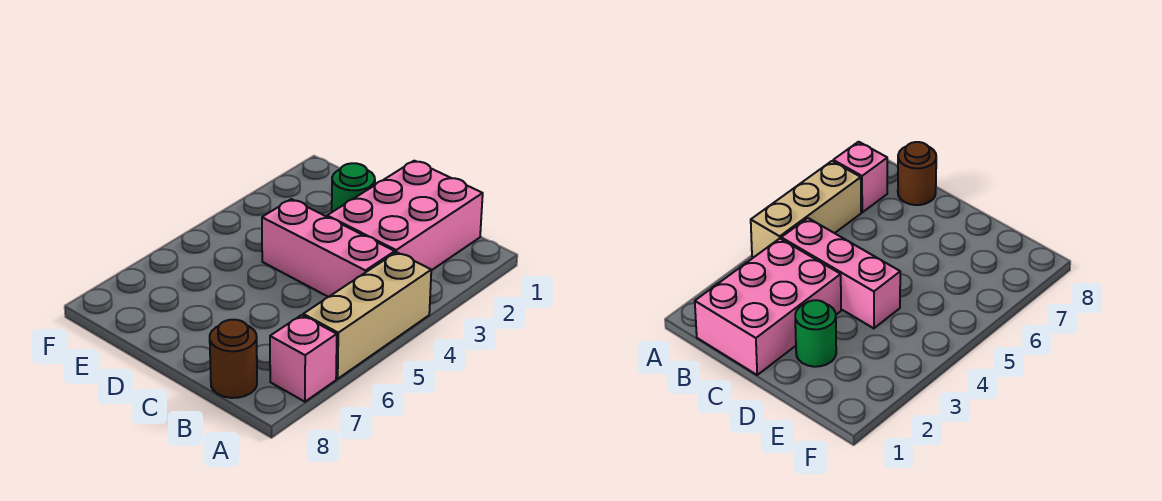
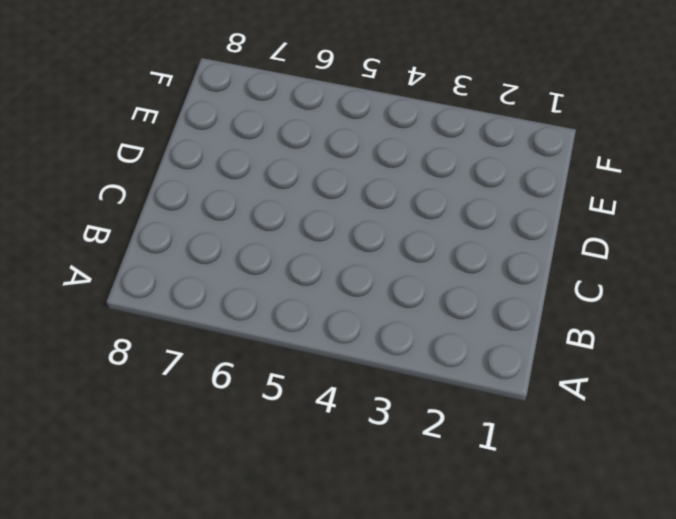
none -> tan 1x3 brick [303,252,431,379]
none -> pink 1x1 brick [270,315,337,402]

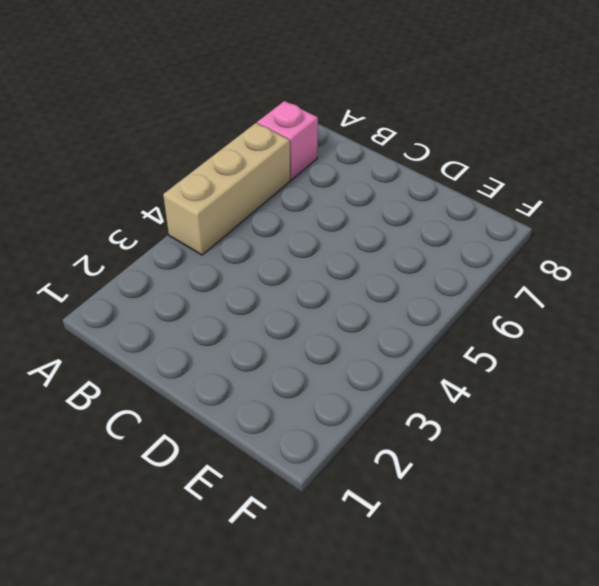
none -> pink 2x3 brick [327,161,483,270]
none -> pink 1x3 brick [262,199,395,297]

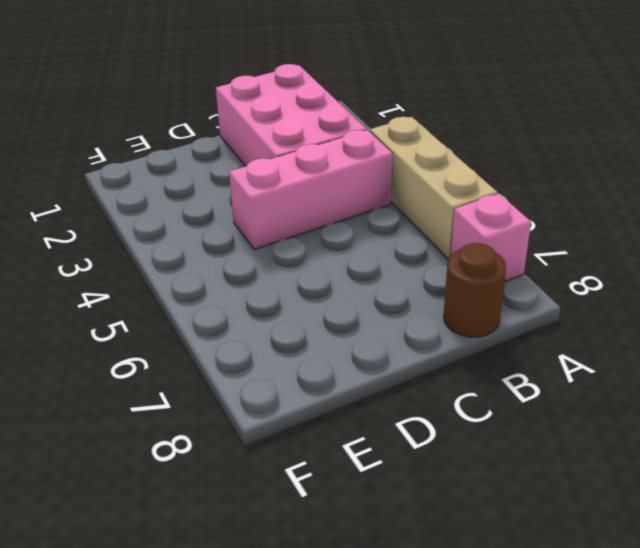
none -> green 1x1 round brick [332,163,375,212]

